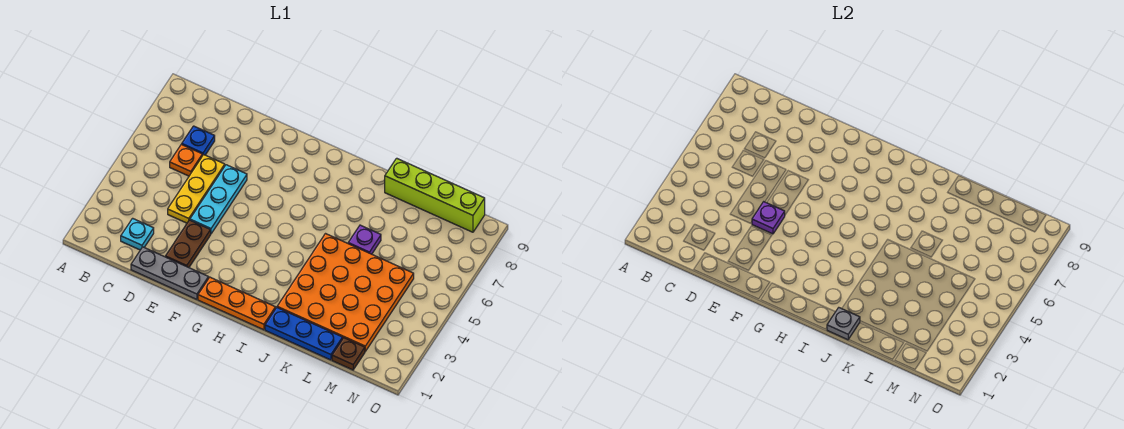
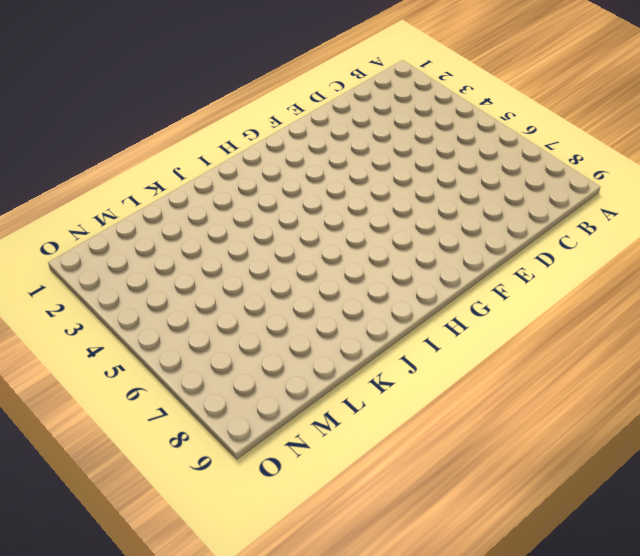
none -> cyan 1x1 plate [121,218,154,250]
none -> orange 1x1 plate [170,144,202,176]
none -> blue 1x1 plate [182,126,215,156]

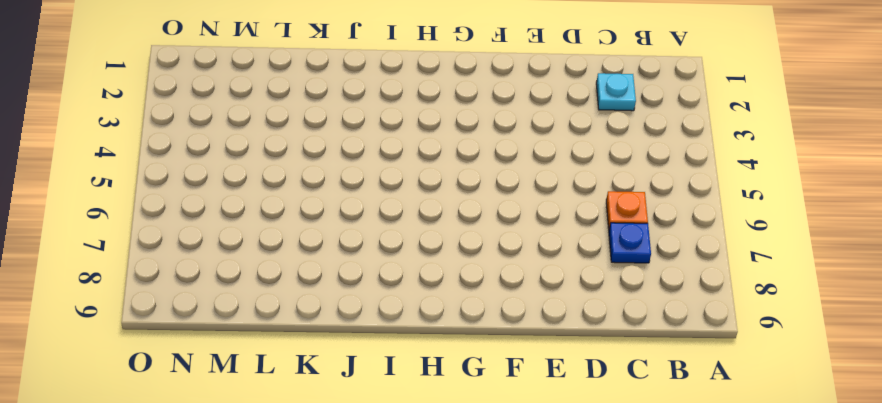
none -> grey 1x3 plate [131,247,209,299]
none -> yellow 1x3 plate [168,155,225,223]
none -> brown 1x2 plate [165,220,211,268]

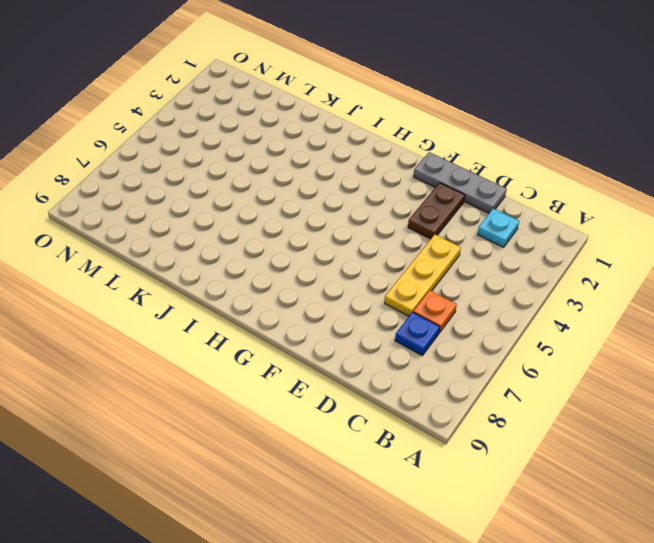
none -> cyan 1x3 plate [190,165,247,234]
none -> orange 1x3 plate [198,277,276,330]
none -> blue 1x3 plate [265,308,343,360]

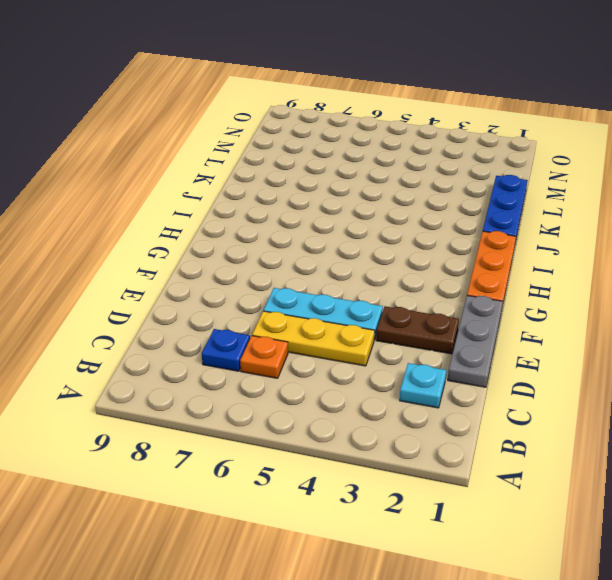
none -> orange 4x4 plate [277,234,414,351]
none -> purple 1x1 plate [348,225,381,254]
none -> lime 1x4 brick [385,158,485,232]

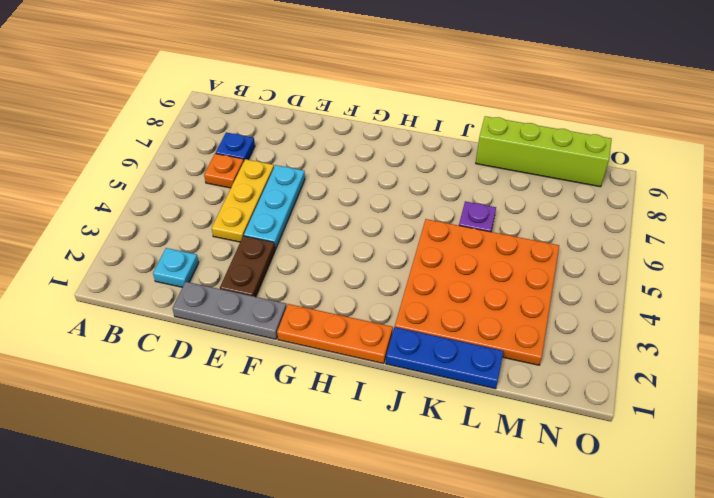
none -> brown 1x1 plate [332,338,365,370]
none -> purple 1x1 plate [752,202,785,234]
none -> grey 1x1 plate [827,308,860,340]

